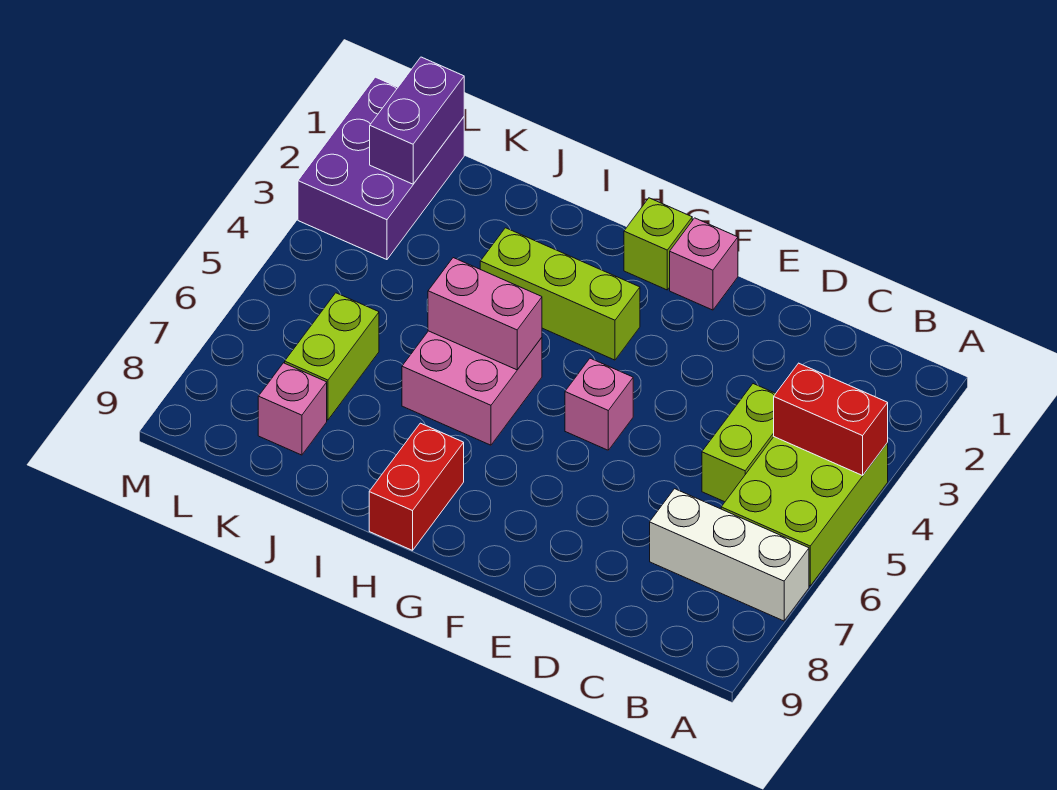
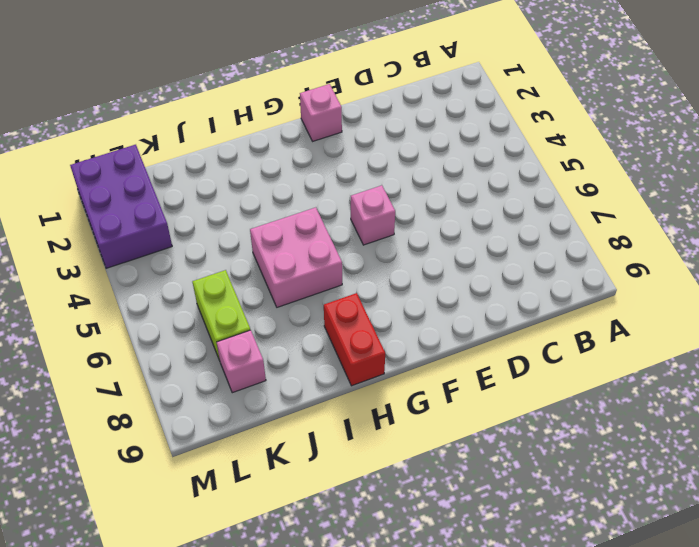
none -> lime 2x3 brick [721,437,888,586]
none -> white 1x3 brick [650,489,809,621]
none -> lime 1x2 brick [702,384,776,502]

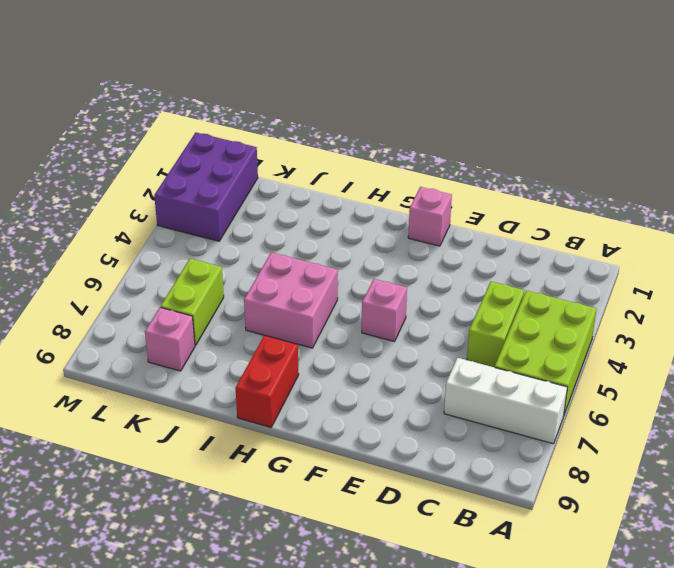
none -> lime 1x1 brick [624,198,692,290]
none -> lime 1x3 brick [480,228,640,360]
none -> red 1x2 brick [774,363,888,475]

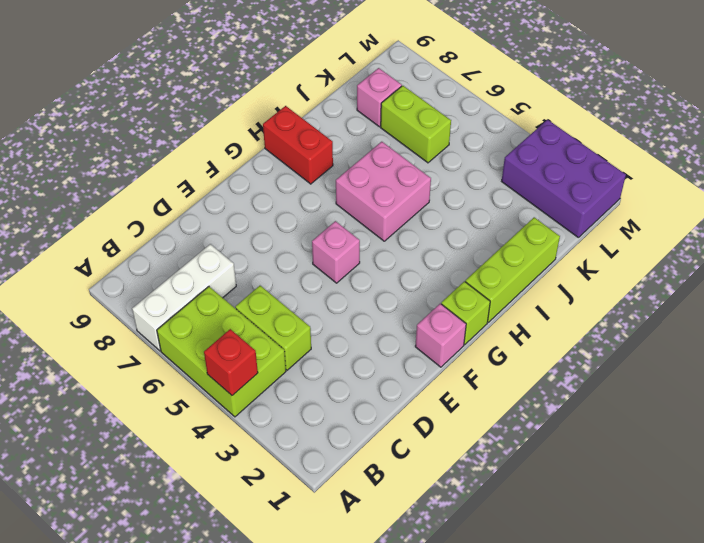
red 1x1 brick [204,329,258,396] -> red 1x2 brick [774,363,888,475]
lime 1x3 brick [465,217,560,322] -> lime 1x3 brick moved to [480,228,640,360]
none -> pink 1x2 brick [428,258,542,370]
none -> purple 1x2 brick [370,57,464,184]

